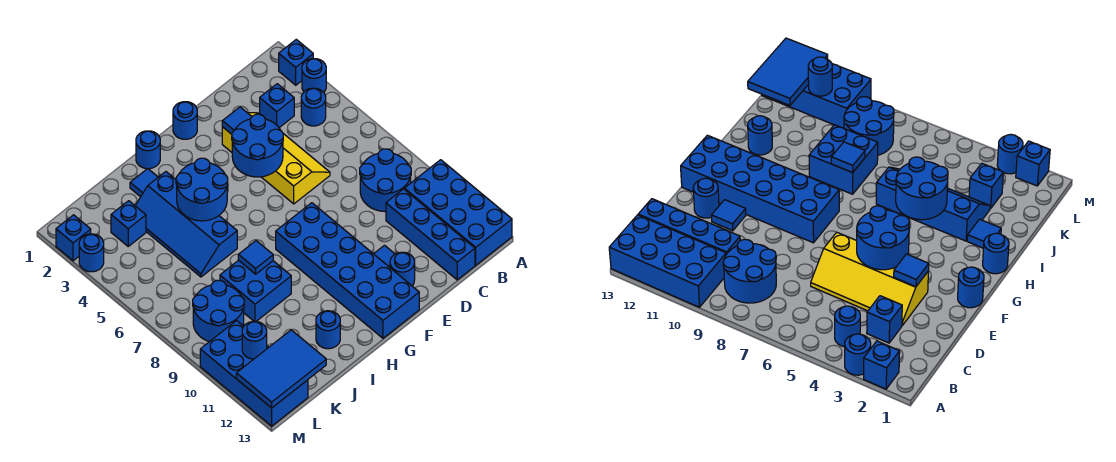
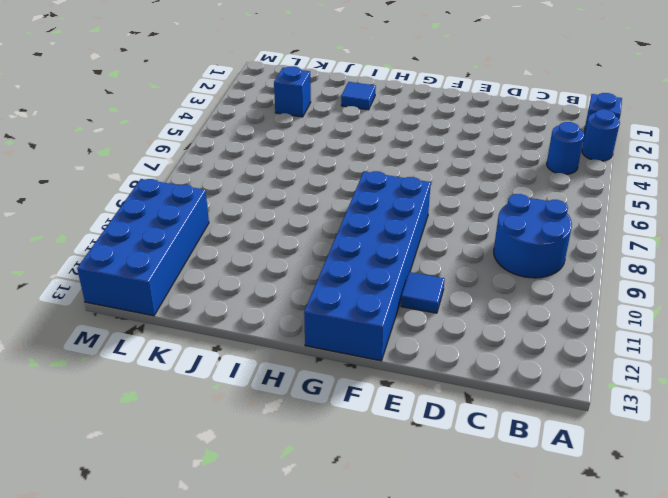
none -> blue 2x4 brick [404,160,512,265]
none -> blue 1x1 brick [260,84,294,128]
none -> blue 1x4 brick [386,189,475,280]

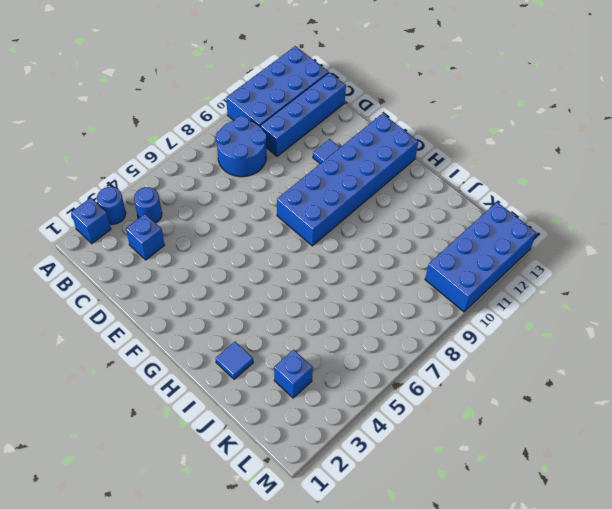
none -> yellow 2x4 slope [222,113,330,204]
none -> blue 1x1 round brick [390,252,415,286]
none -> blue 1x1 round brick [173,102,197,139]

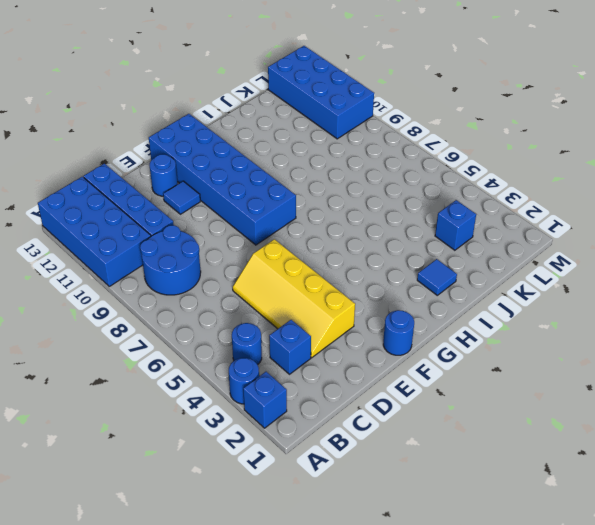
none -> blue 1x1 round brick [136,131,160,169]
none -> blue 2x4 slope [135,172,237,277]
none -> blue 2x2 brick [220,260,291,321]

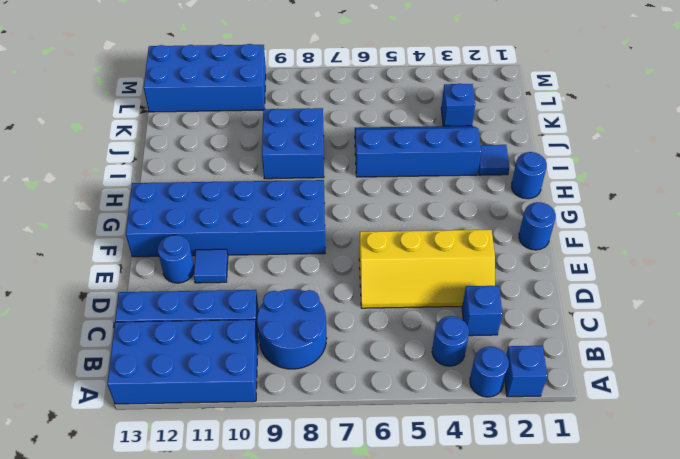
none -> blue 1x1 round brick [316,311,340,349]
none -> blue 2x2 round brick [193,280,244,342]
none -> blue 1x1 brick [56,215,91,261]

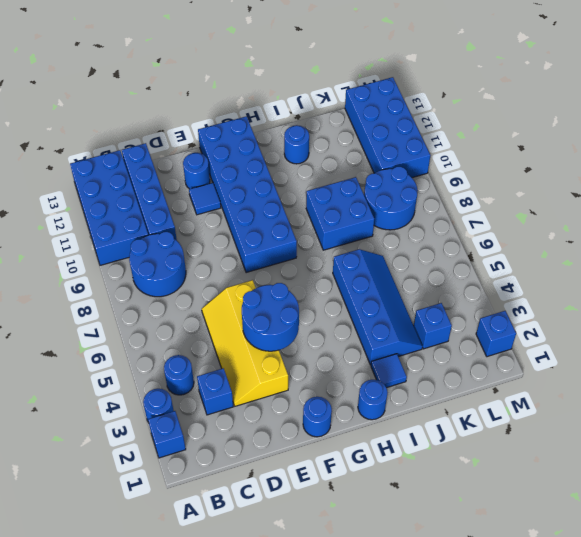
none -> blue 1x1 round brick [79,234,104,272]
none -> blue 1x1 tile [222,107,252,134]
none -> blue 2x2 round brick [176,158,228,221]

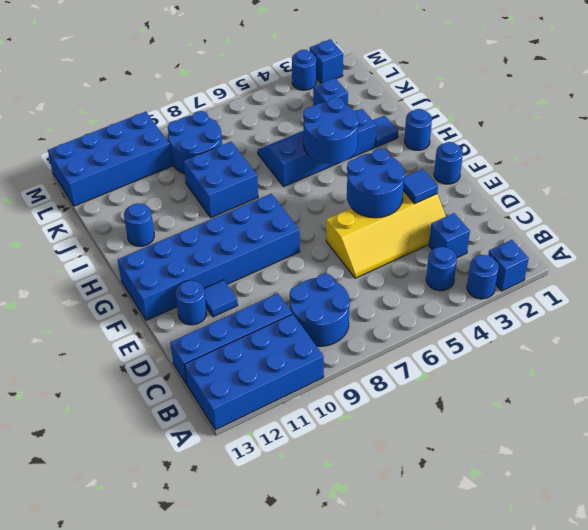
none -> blue 1x1 tile [238,241,273,274]
none -> blue 2x3 tile [236,330,326,408]
none -> blue 1x1 round brick [242,321,267,359]

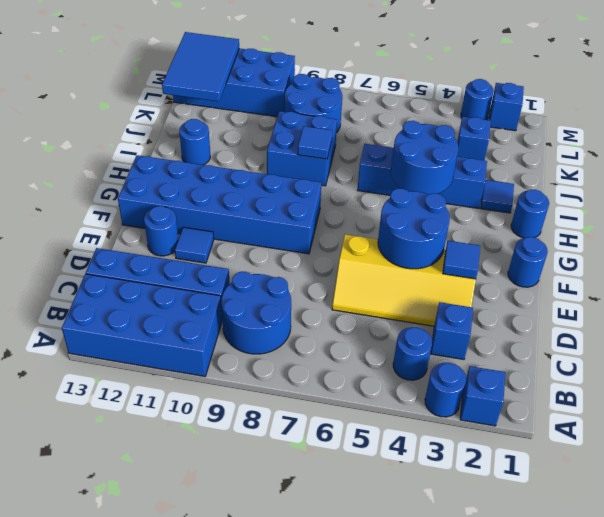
none -> blue 1x1 round brick [242,321,267,359]

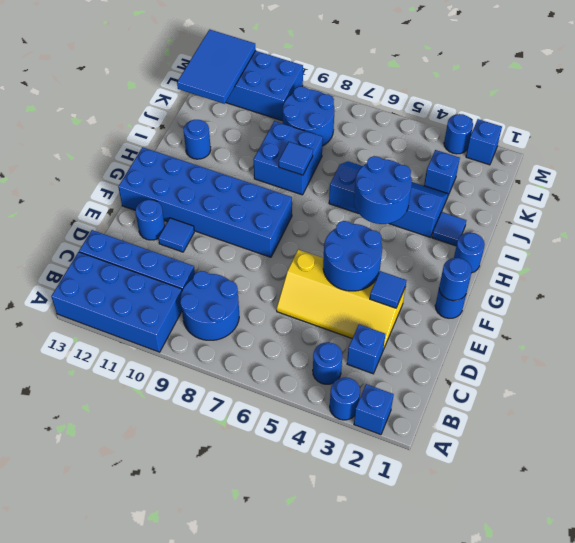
blue 1x1 round brick [439,258,472,301] -> blue 1x1 round brick moved to [242,321,267,359]

